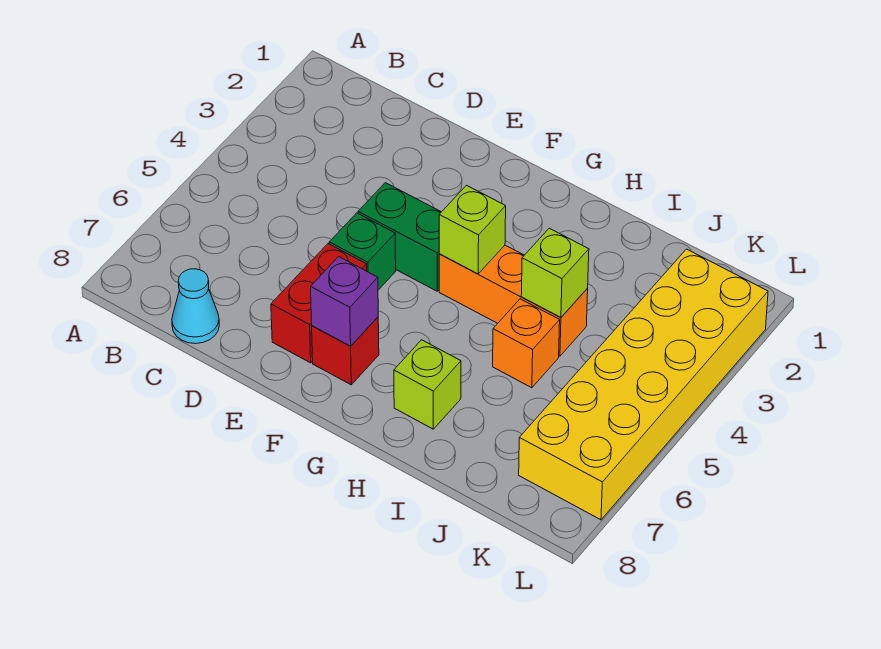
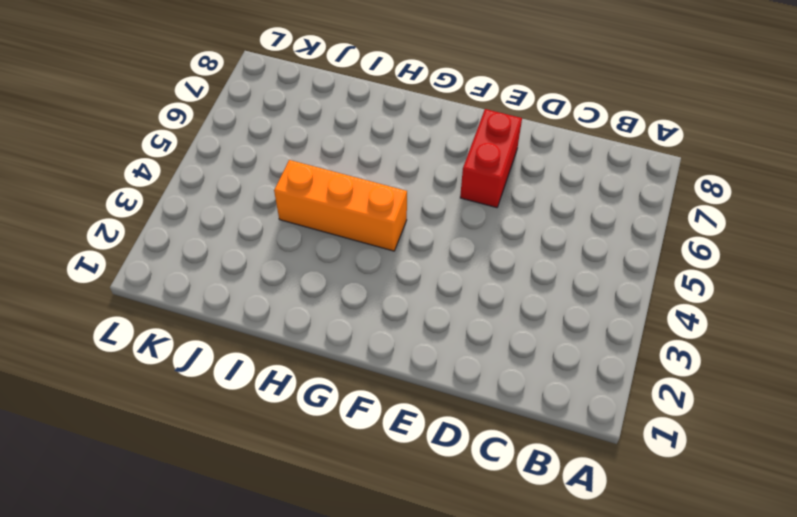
none -> cyan 1x1 cone [172,269,219,344]
none -> green 1x2 brick [358,183,441,291]
none -> green 1x1 brick [329,213,396,290]

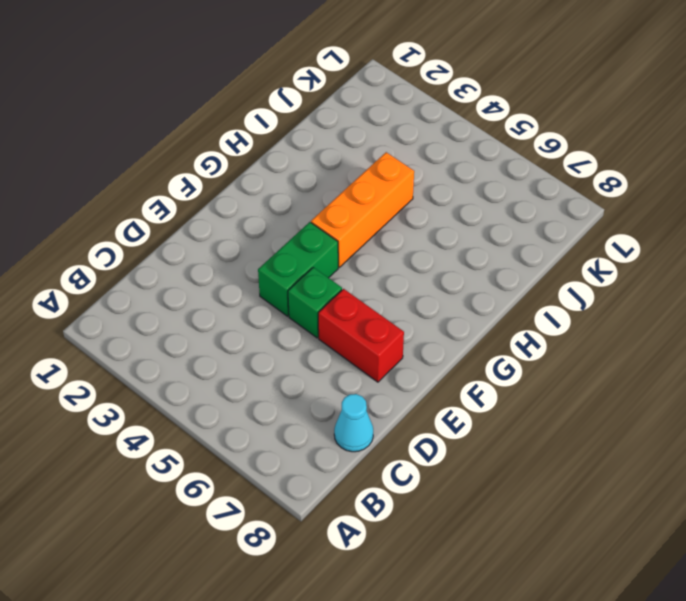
none -> red 1x1 brick [312,317,379,385]
none -> lime 1x1 brick [394,340,461,429]
none -> orange 1x1 brick [493,299,560,388]

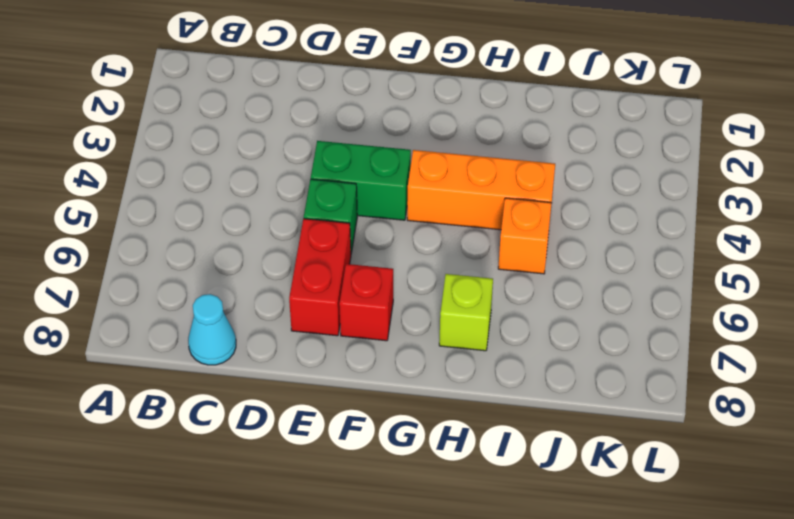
none -> yellow 2x6 brick [519,249,768,520]
none -> purple 1x1 brick [311,257,378,346]
none -> lime 1x1 brick [439,185,506,274]

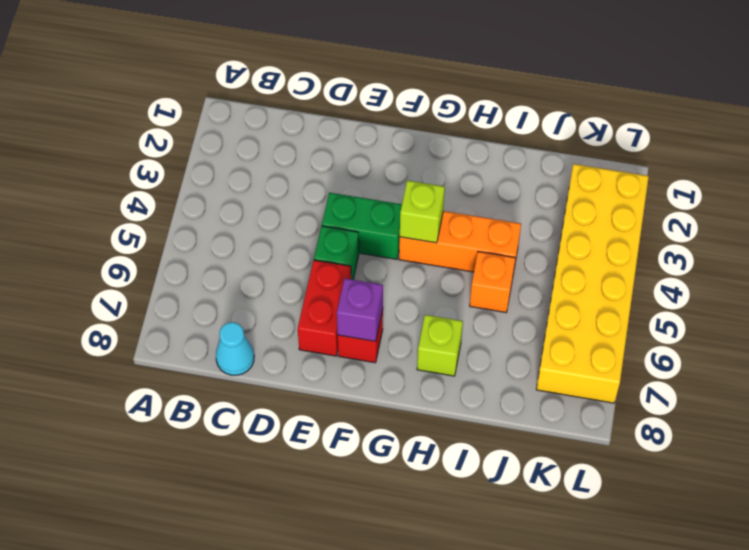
none -> lime 1x1 brick [521,228,589,318]

